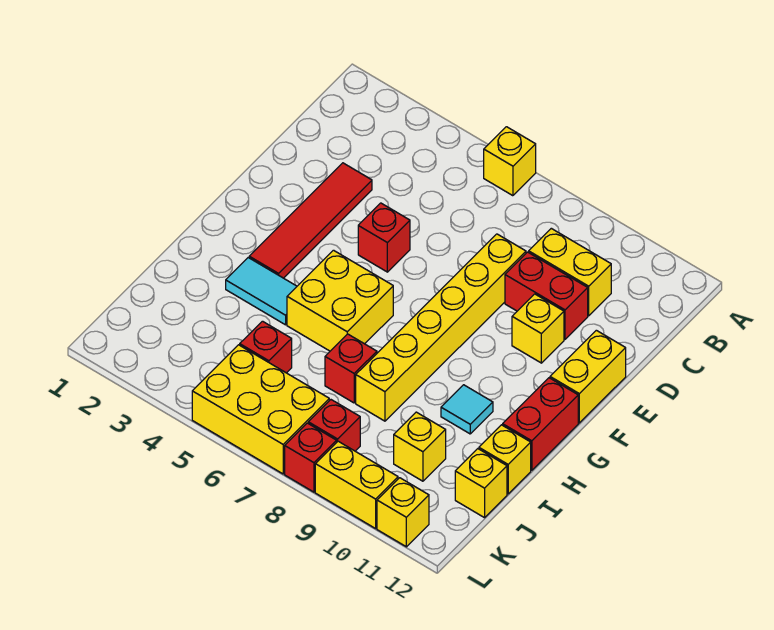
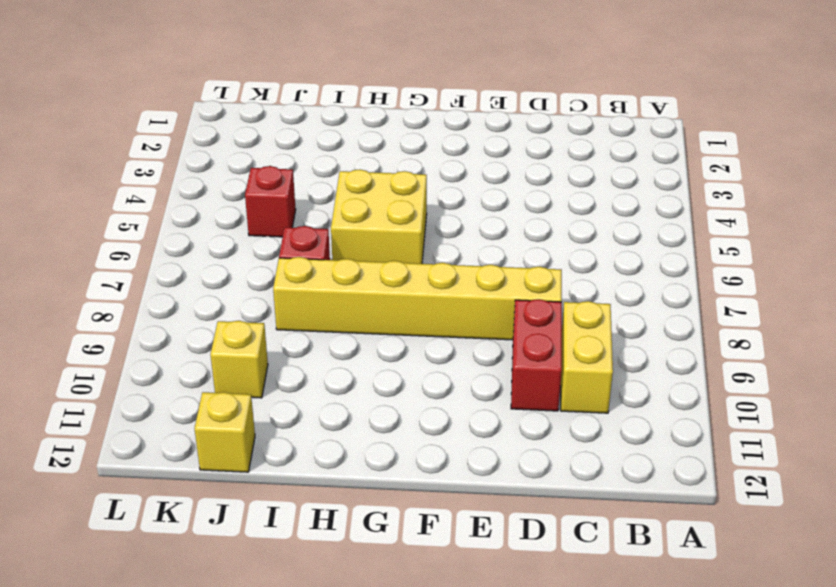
none -> yellow 1x1 brick [484,127,536,196]
none -> red 1x4 tile [249,163,372,278]
none -> red 1x1 brick [358,203,410,272]

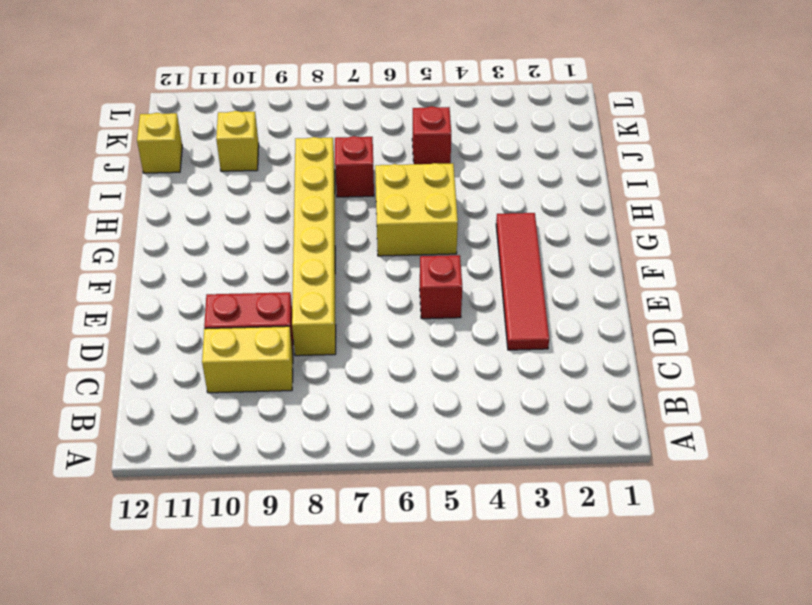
none -> yellow 1x1 brick [484,127,536,196]
none -> yellow 1x1 brick [512,294,564,363]
none -> yellow 1x2 brick [550,330,626,423]

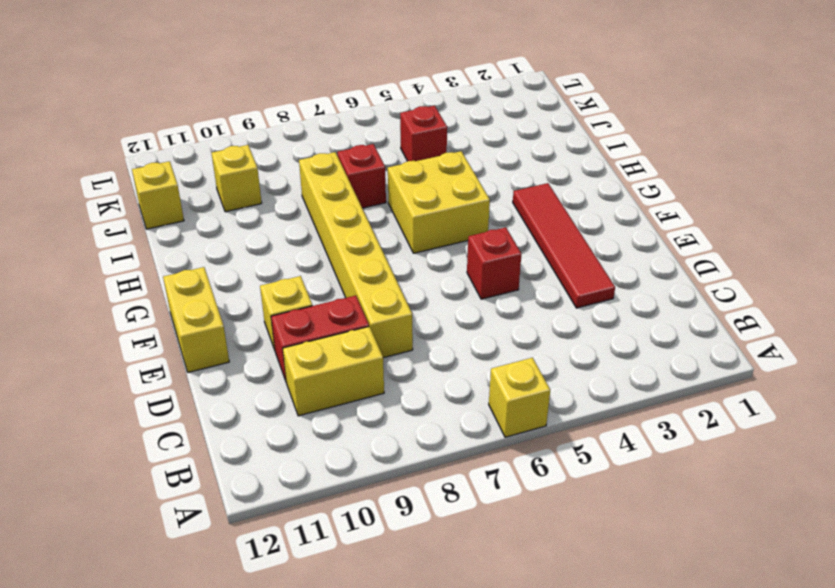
none -> red 1x2 brick [503,378,578,470]
none -> cyan 1x2 tile [226,258,297,325]
none -> cyan 1x1 tile [441,385,493,434]

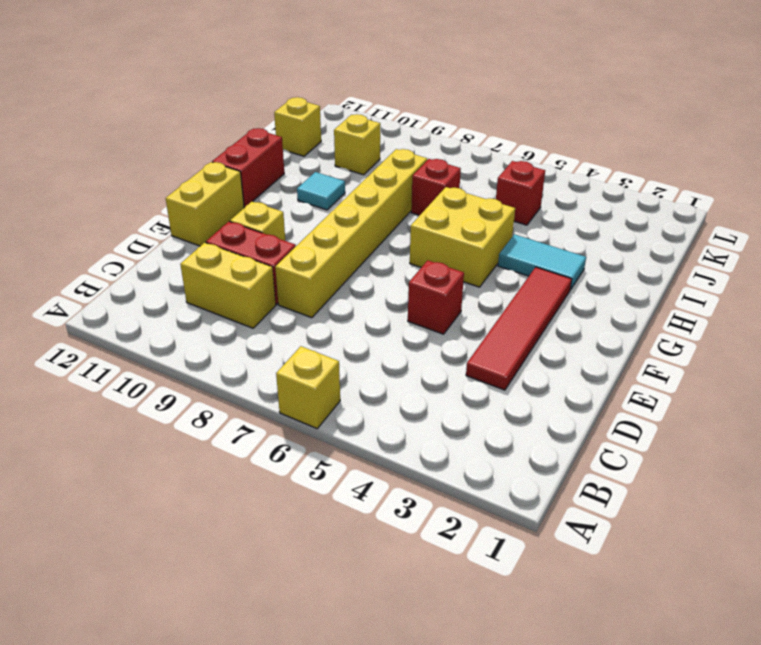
none -> yellow 1x1 brick [479,425,531,494]
none -> yellow 2x3 brick [192,345,329,474]
none -> red 1x1 brick [308,400,360,451]

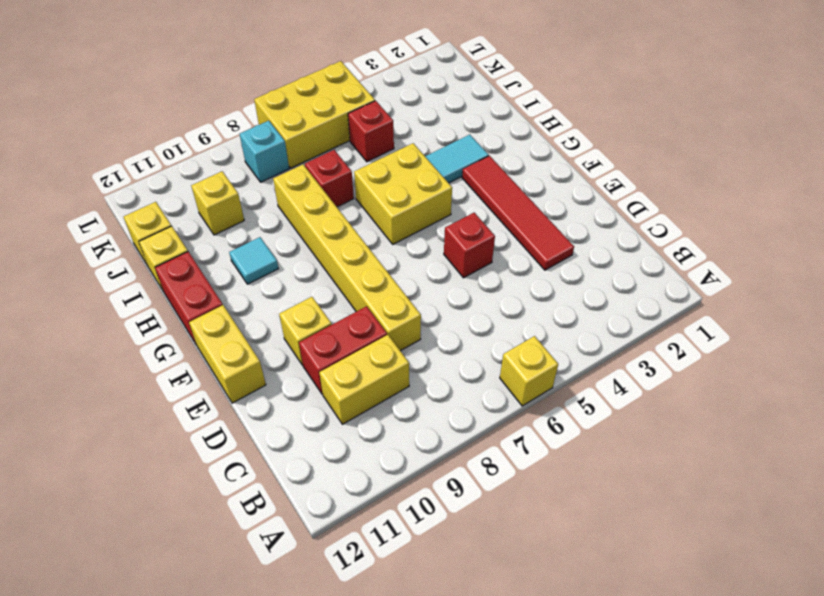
cyan 1x1 brick [240,121,289,182] -> red 1x1 brick [308,400,360,451]
none -> red 1x1 brick [285,423,337,492]
none -> yellow 1x2 brick [315,441,398,528]
none -> yellow 1x1 brick [377,478,429,547]

